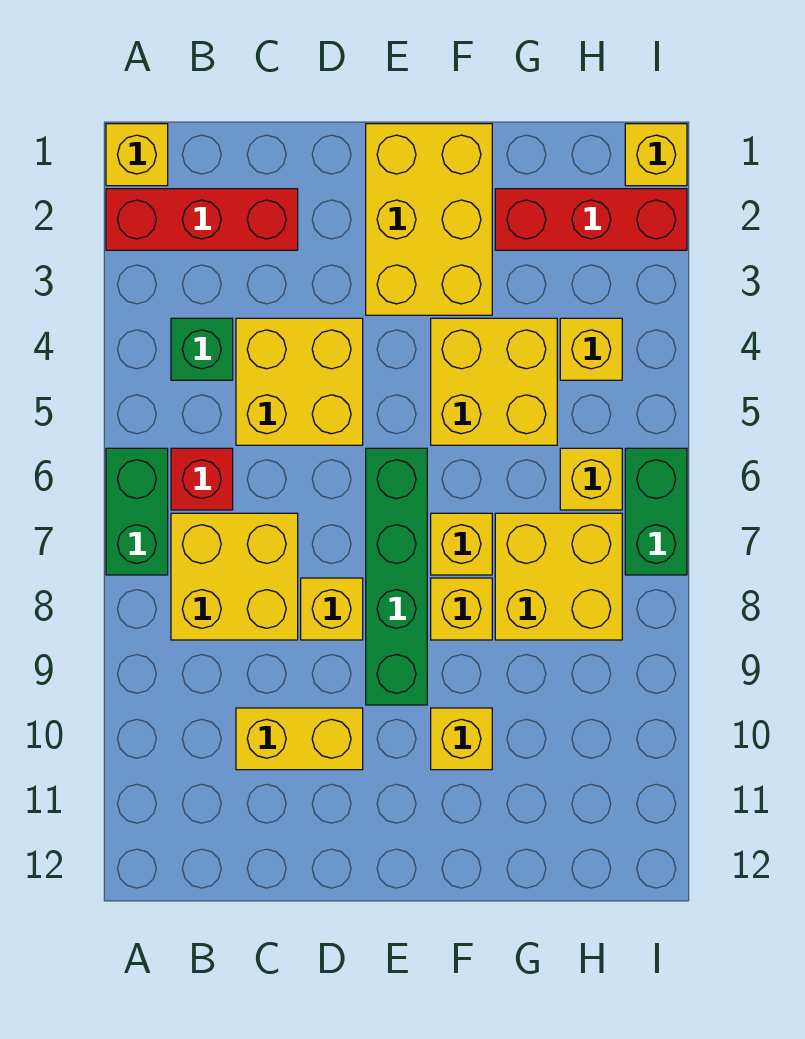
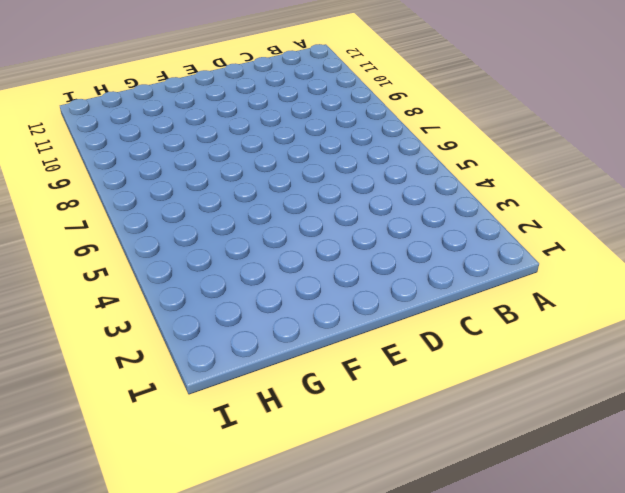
none -> yellow 1x1 brick [106,124,168,186]
none -> red 1x3 brick [106,189,298,250]
none -> green 1x2 brick [106,448,168,575]

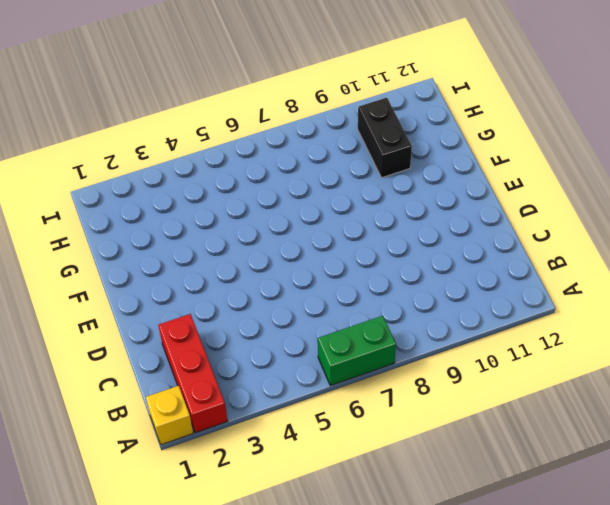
black 1x2 brick [358,98,412,178] -> none
none -> green 1x1 brick [171,318,233,380]
none -> red 1x1 brick [171,448,233,510]
none -> yellow 2x2 brick [171,513,298,640]

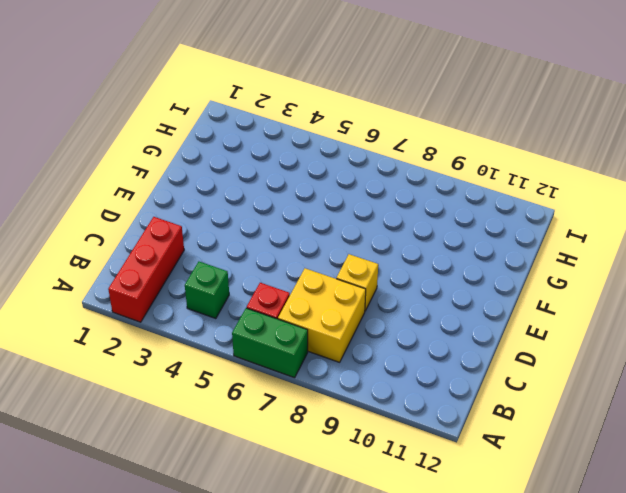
none -> yellow 1x1 brick [106,124,168,186]
none -> yellow 2x2 brick [236,318,363,445]
none -> yellow 1x2 brick [236,708,363,770]

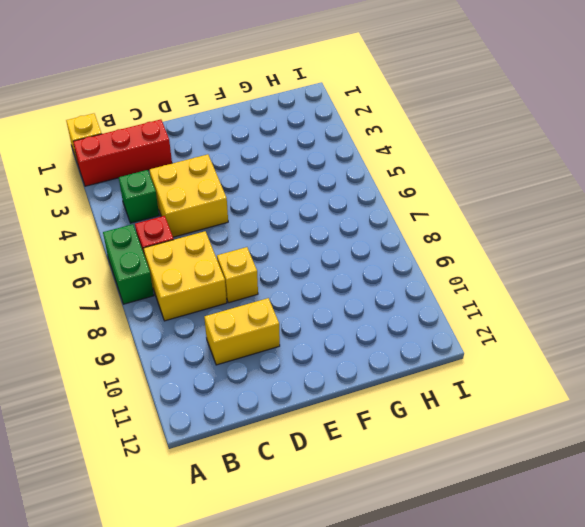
none -> yellow 2x3 brick [366,124,492,315]
none -> green 1x4 brick [366,448,427,705]
none -> yellow 2x2 brick [431,318,557,445]

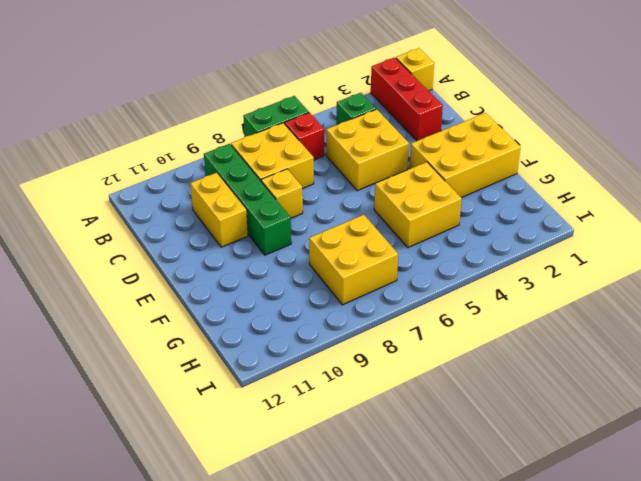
green 1x4 brick [204,144,291,255] -> green 1x4 brick turned to [366,448,427,705]
none -> yellow 1x1 brick [431,513,492,575]
none -> yellow 1x1 brick [431,578,492,640]
none -> yellow 1x1 brick [431,708,492,770]

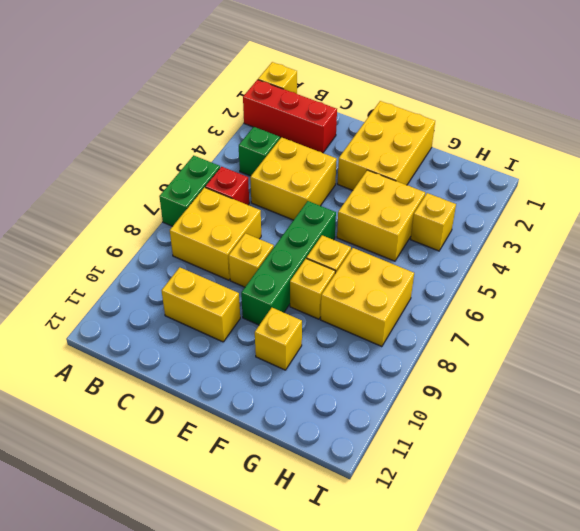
none -> red 1x3 brick [495,189,687,250]
none -> yellow 1x1 brick [560,448,622,510]
none -> yellow 1x1 brick [625,124,687,186]

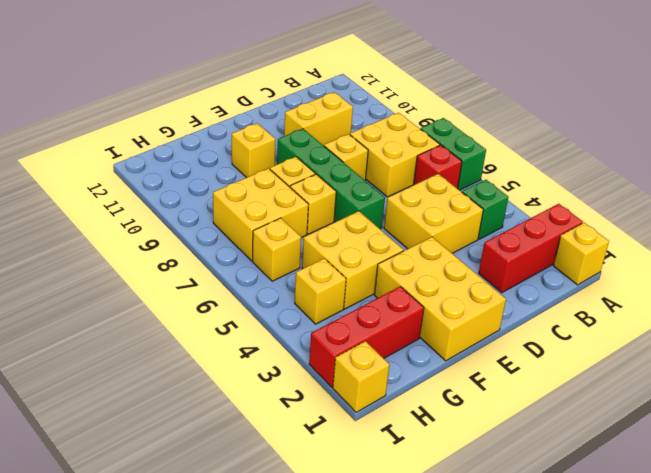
none -> green 1x2 brick [625,448,687,575]

